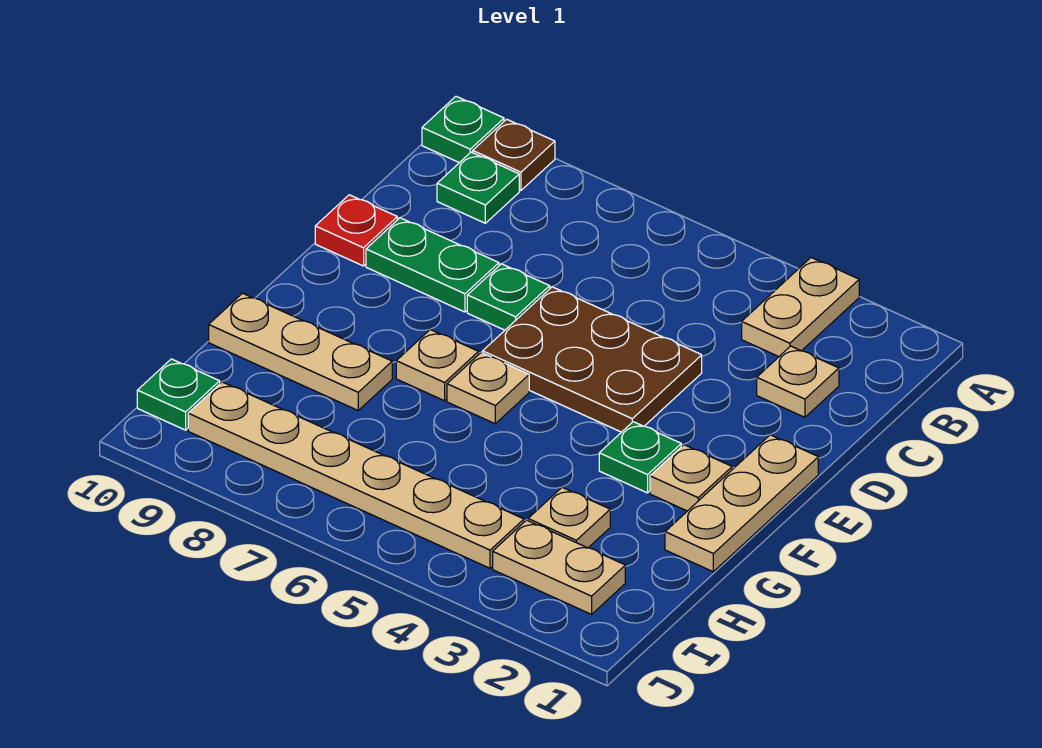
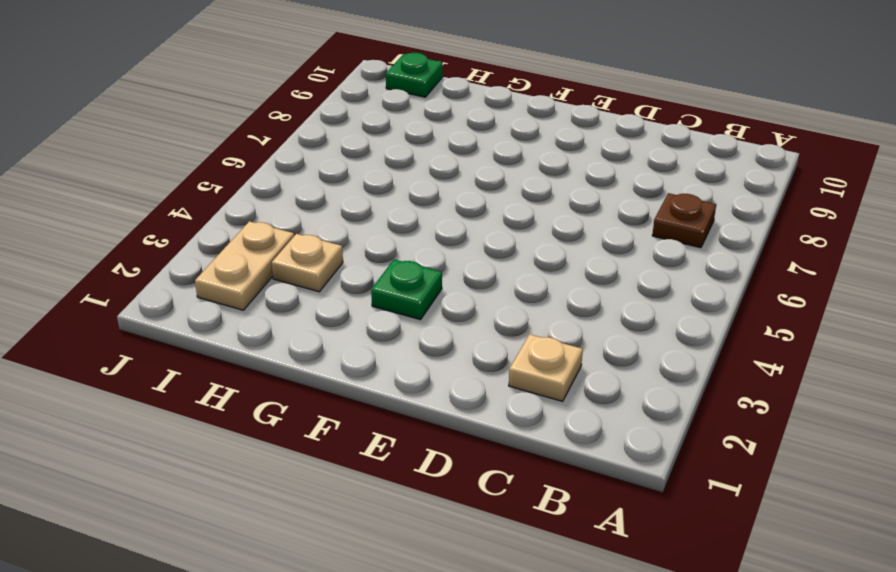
brown 1x1 plate [652,193,716,248] -> brown 1x1 plate moved to [473,119,555,190]
none -> tan 1x2 plate [742,258,859,357]
none -> green 1x1 plate [422,96,504,163]
none -> green 1x1 plate [437,152,519,223]

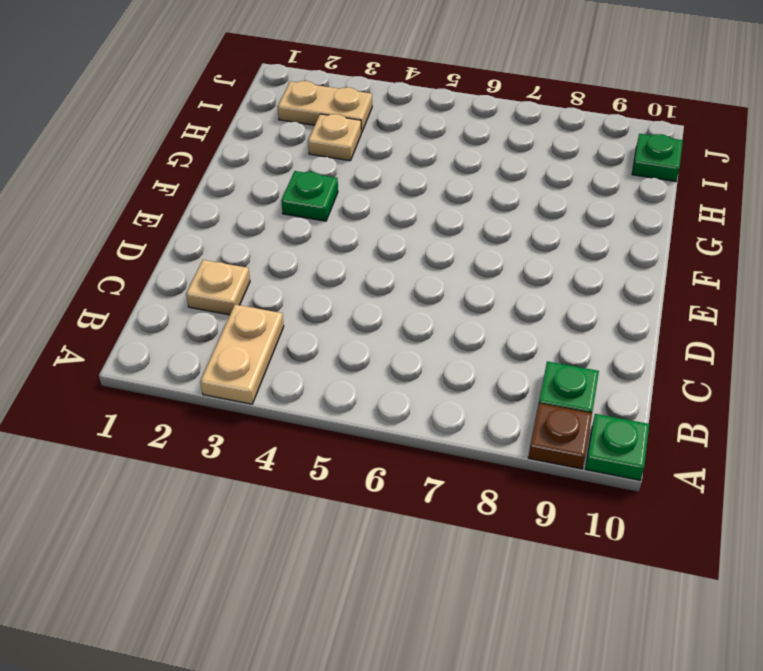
none -> brown 2x3 plate [483,287,702,432]
none -> green 1x1 plate [467,264,550,330]
none -> green 1x2 plate [366,218,499,312]

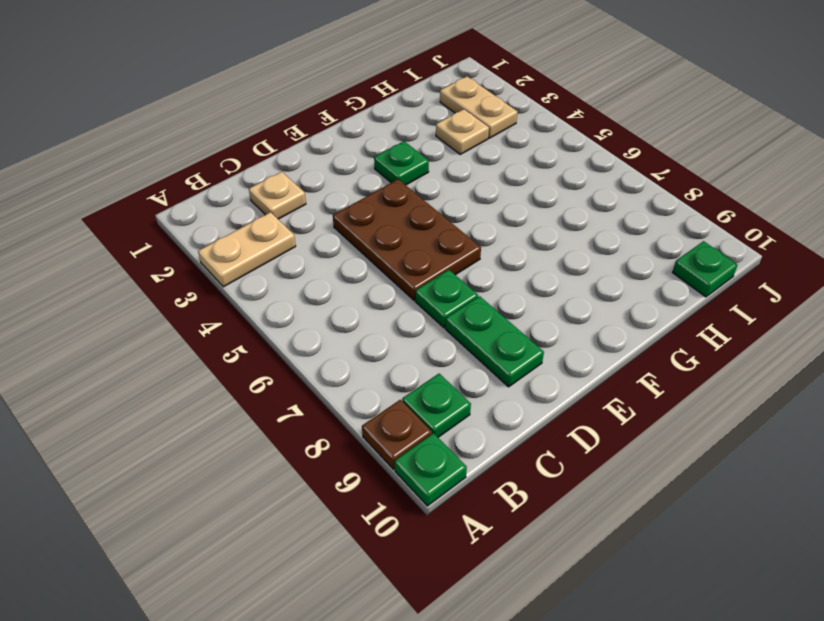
none -> red 1x1 plate [315,195,397,266]
none -> tan 1x3 plate [665,435,818,572]
none -> tan 1x1 plate [650,445,732,511]

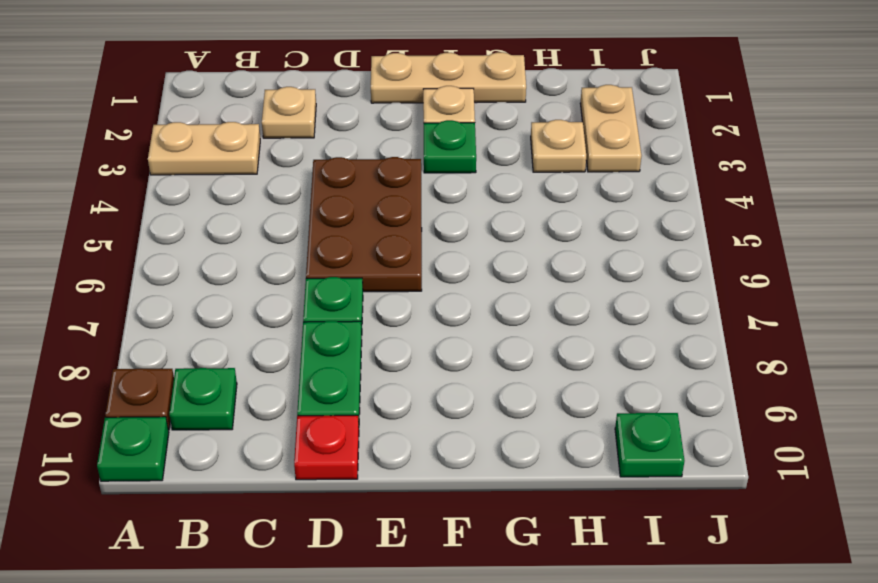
none -> tan 1x1 plate [447,353,529,424]
none -> tan 1x1 plate [396,329,479,401]
none -> tan 1x3 plate [209,293,392,410]

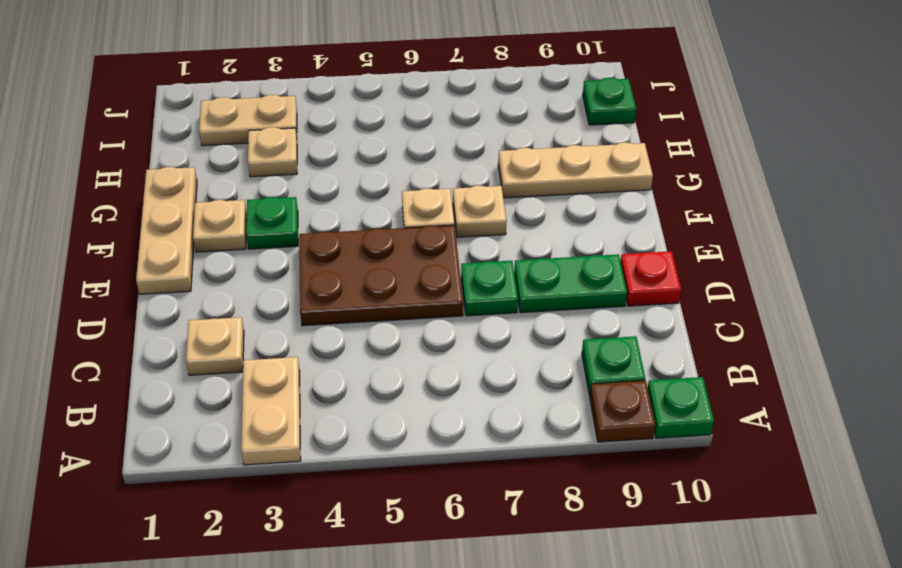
none -> tan 1x6 plate [188,382,524,568]

